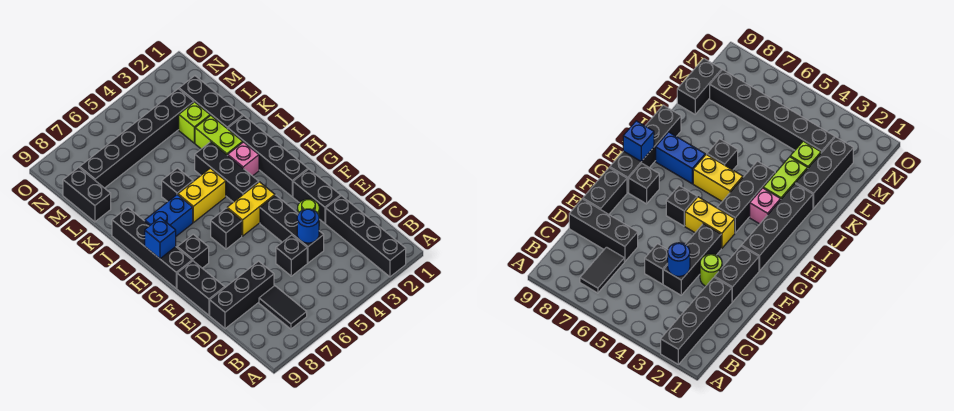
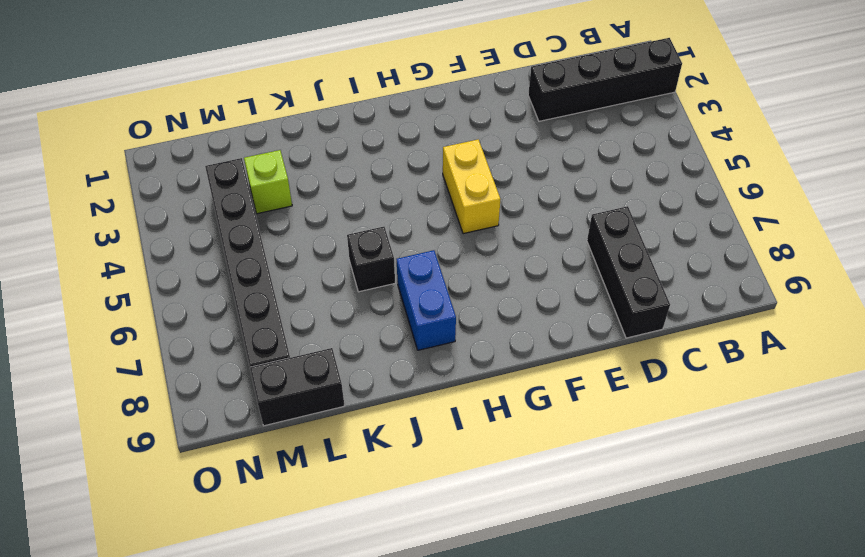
none -> black 1x2 tile [259,286,307,329]
none -> black 1x3 brick [260,195,324,263]
none -> black 1x1 brick [276,235,307,276]

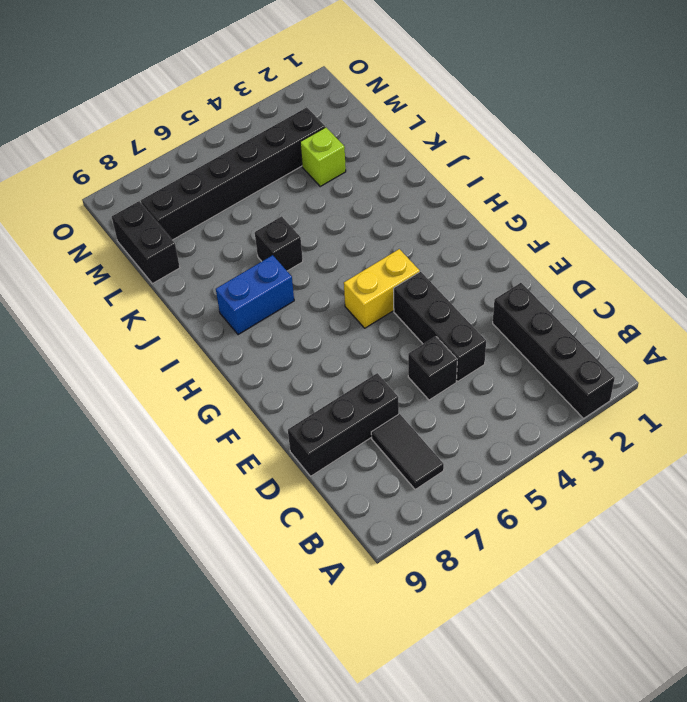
none -> black 1x2 brick [293,169,341,223]
none -> lime 1x1 round brick [297,199,319,215]
none -> black 1x2 brick [177,261,225,315]

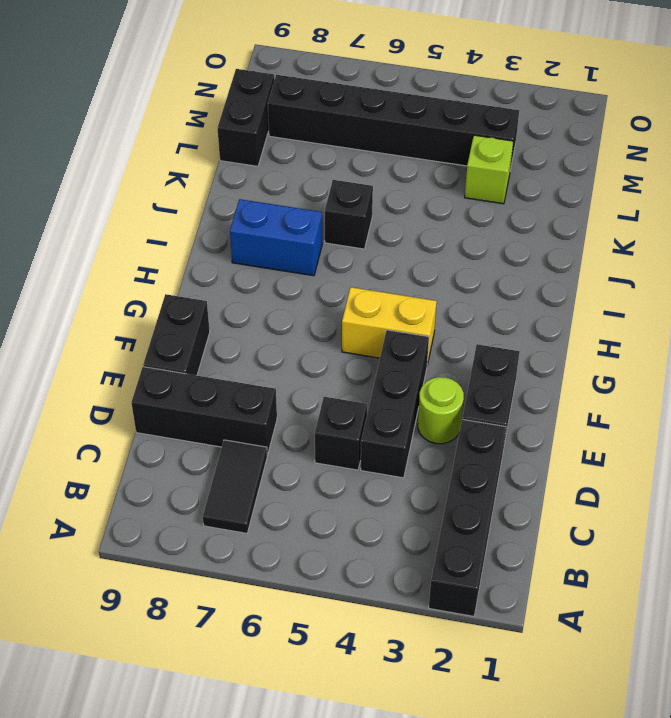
none -> black 1x4 brick [228,116,308,197]
none -> black 1x1 brick [211,208,242,249]
none -> black 1x1 brick [177,234,209,268]

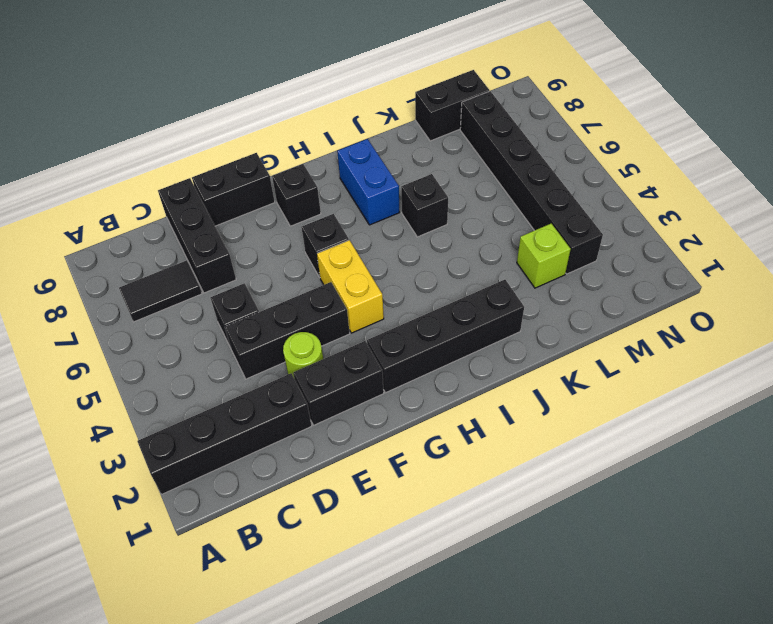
none -> black 1x4 brick [112,207,192,288]
none -> black 1x3 brick [195,142,259,202]
none -> pink 1x1 brick [228,142,259,176]

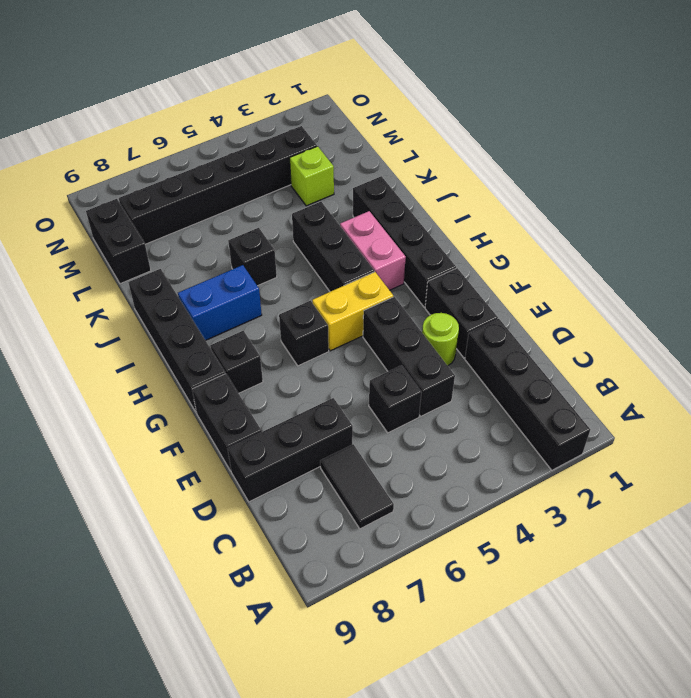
pink 1x2 brick [340,211,406,290] -> pink 1x1 brick [228,142,259,176]
none -> yellow 1x2 brick [178,168,226,222]
none -> lime 1x2 brick [195,116,243,155]
none -> black 1x3 brick [179,76,243,129]

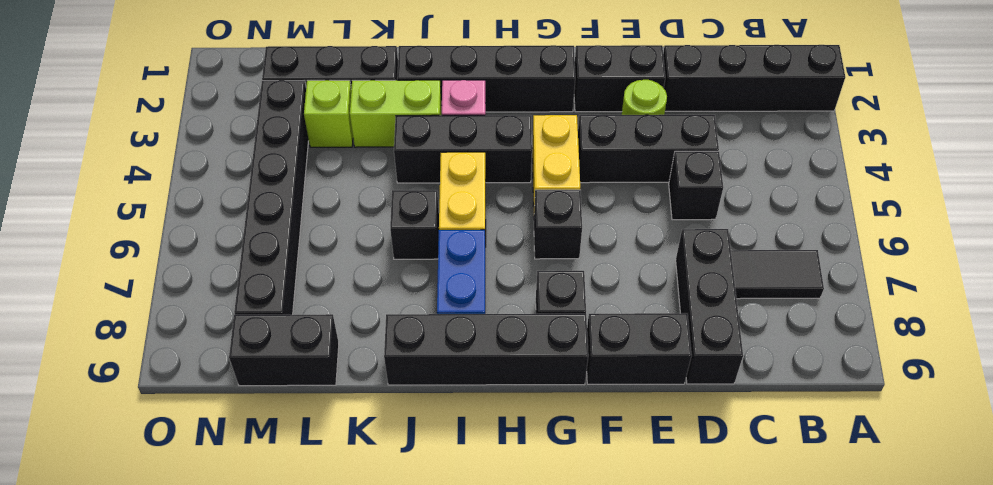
none -> blue 1x1 round brick [297,209,319,243]
none -> blue 1x1 brick [145,218,176,259]

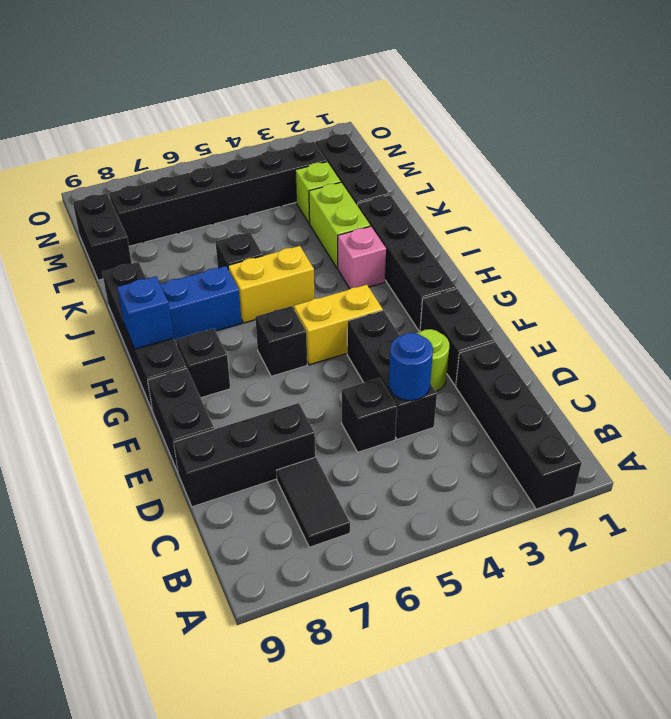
none -> black 1x3 brick [195,142,259,202]

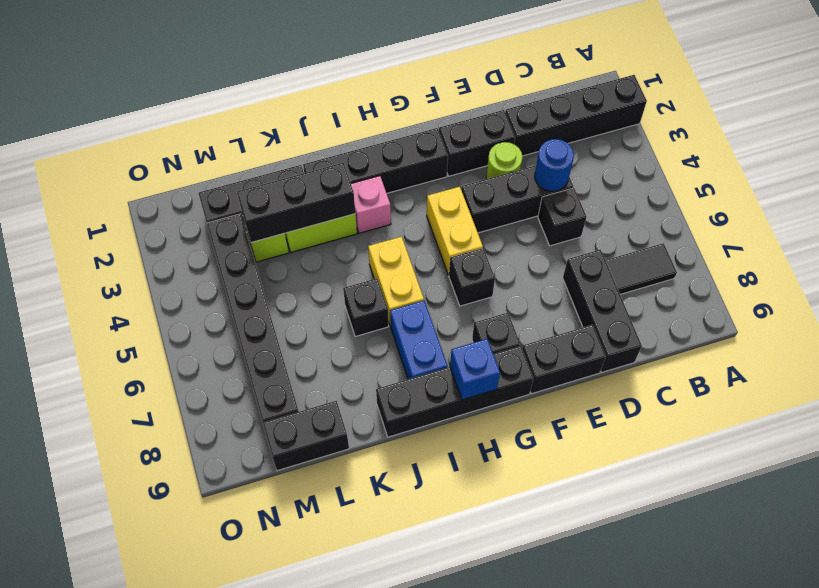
black 1x3 brick [237,163,355,243] -> black 1x3 brick moved to [195,142,259,202]

